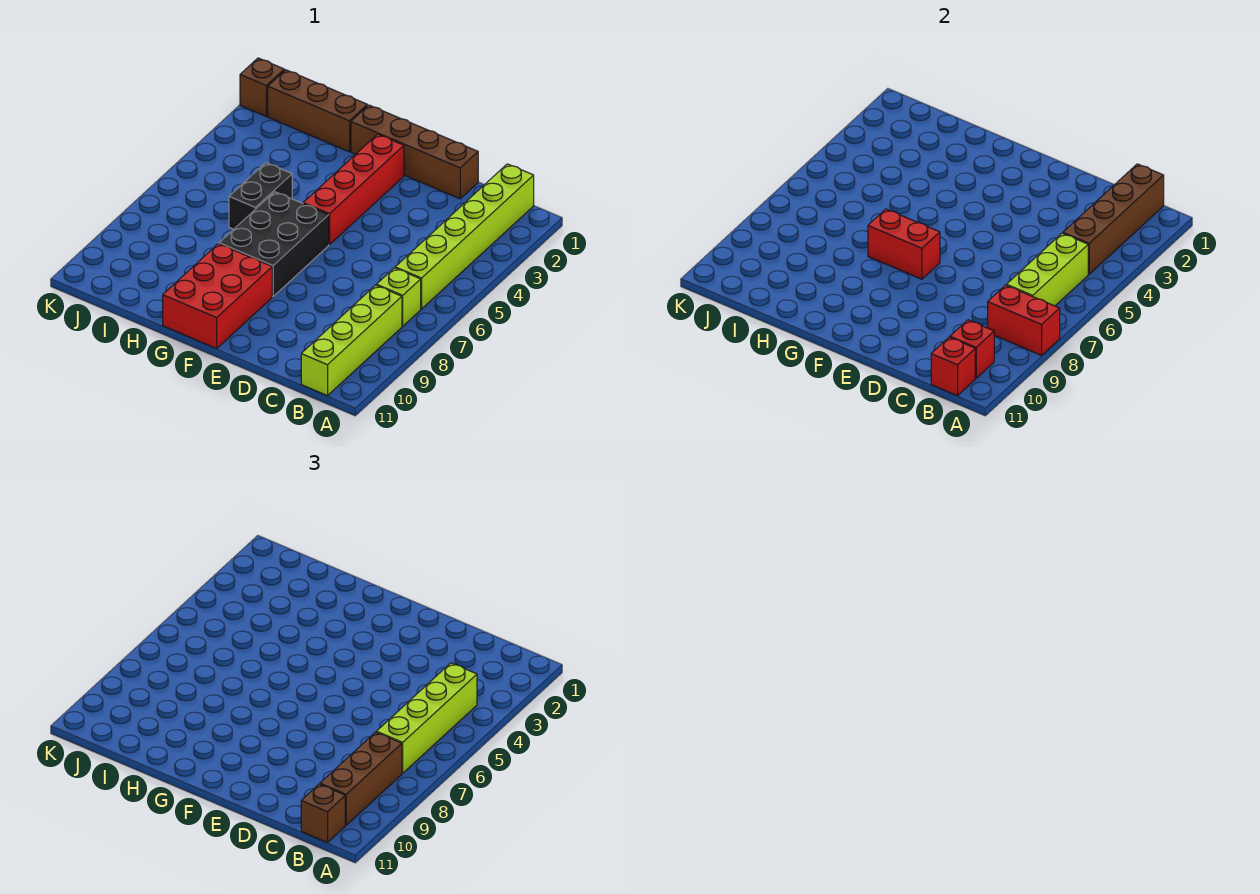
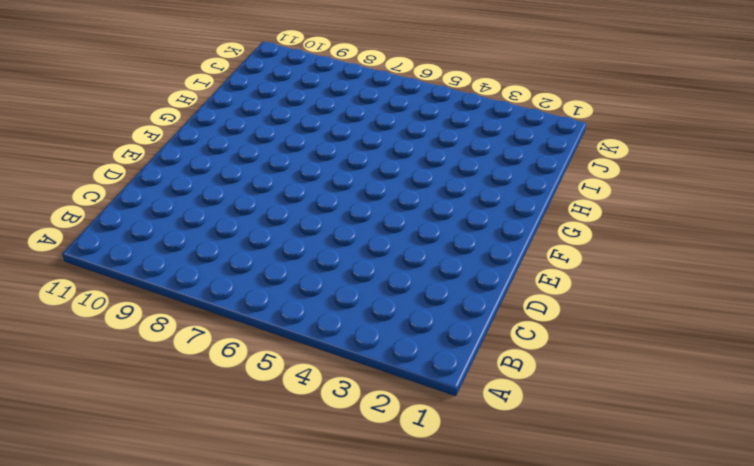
none -> lime 1x6 brick [395,164,534,309]
none -> lime 1x1 brick [376,268,421,326]
none -> lime 1x4 brick [301,285,402,396]

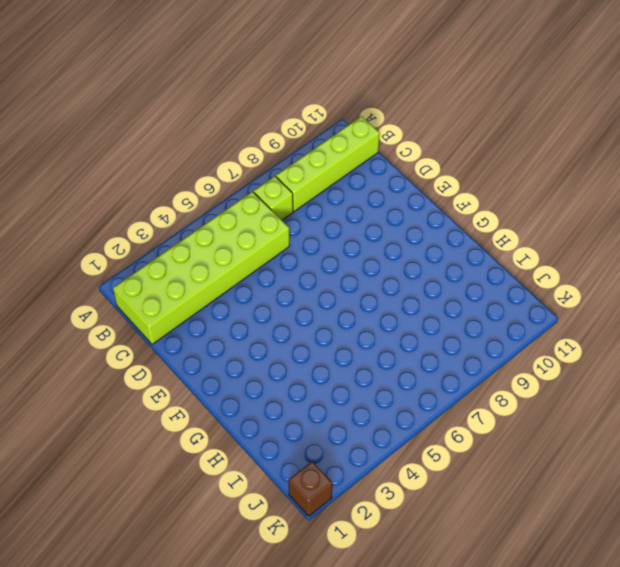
lime 2x6 brick [113,192,290,344] -> lime 1x6 brick [395,164,534,309]
none -> brown 1x4 brick [351,105,478,199]
none -> red 1x4 brick [303,134,404,245]
none -> black 2x3 brick [219,192,329,296]

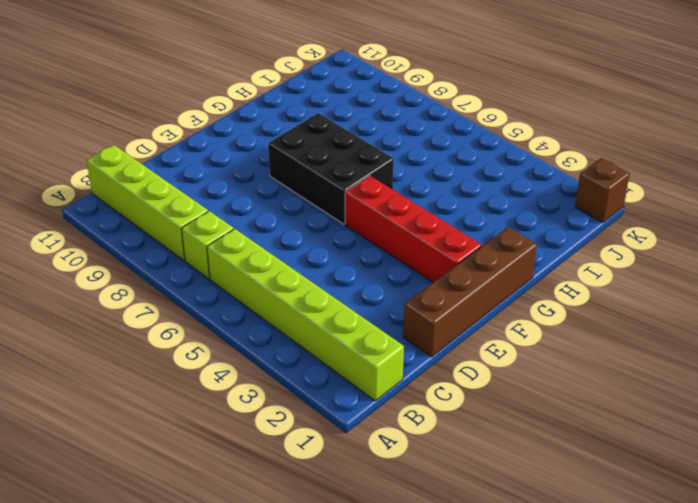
none -> red 2x3 brick [163,244,272,348]
none -> brown 1x3 brick [268,70,367,152]
none -> black 1x2 brick [229,163,292,229]

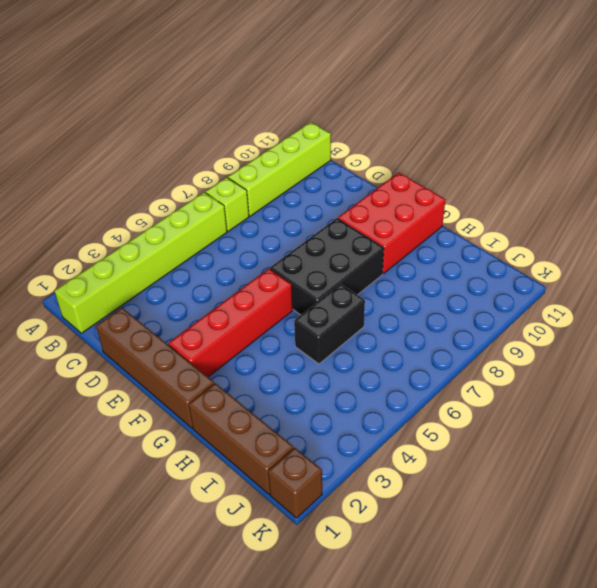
none -> red 1x2 brick [988,285,1060,355]
none -> brown 1x4 brick [1063,164,1164,274]
none -> lime 1x3 brick [1006,233,1088,306]

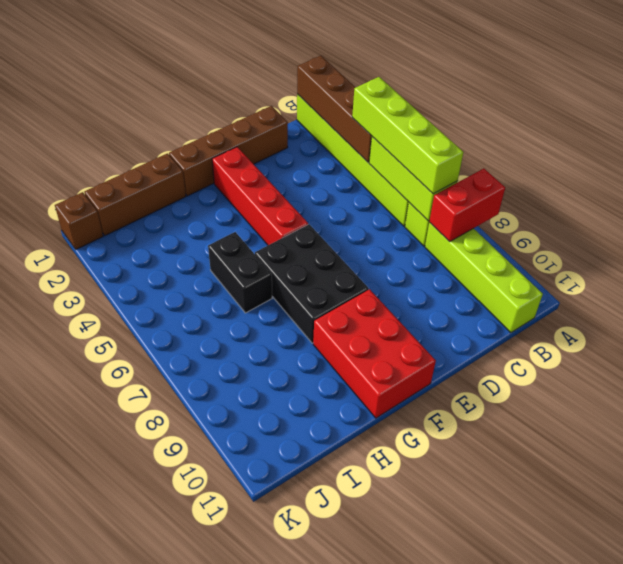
none -> red 1x1 brick [950,320,994,378]
none -> red 1x1 brick [931,337,975,396]
none -> red 1x2 brick [868,209,940,279]

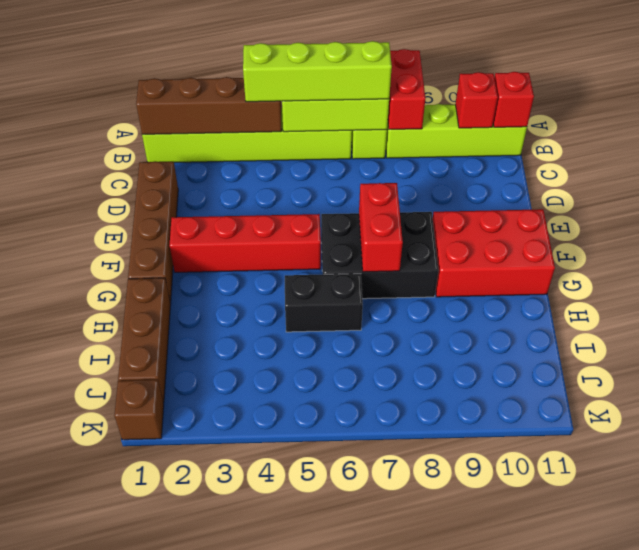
none -> brown 1x3 brick [320,732,402,825]
none -> brown 1x1 brick [301,784,345,843]

